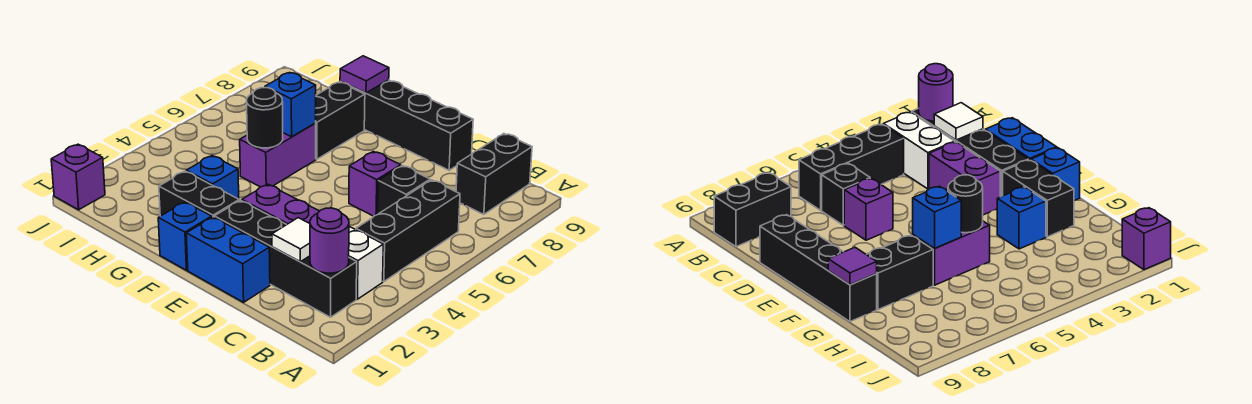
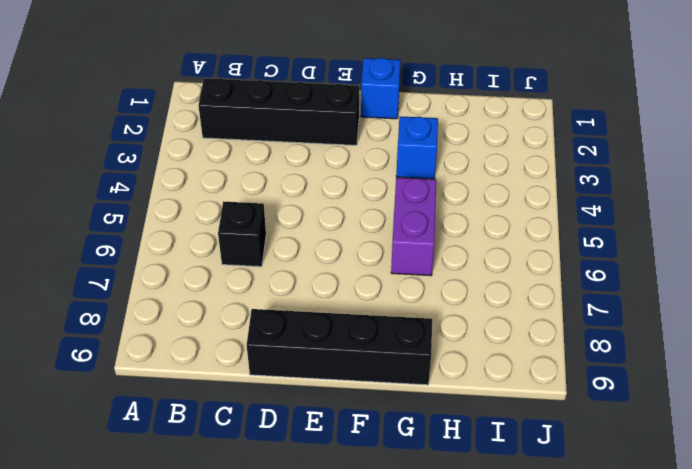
none -> white 1x2 brick [349,227,383,299]
none -> black 1x3 brick [356,180,460,282]
none -> black 1x2 brick [456,134,532,214]

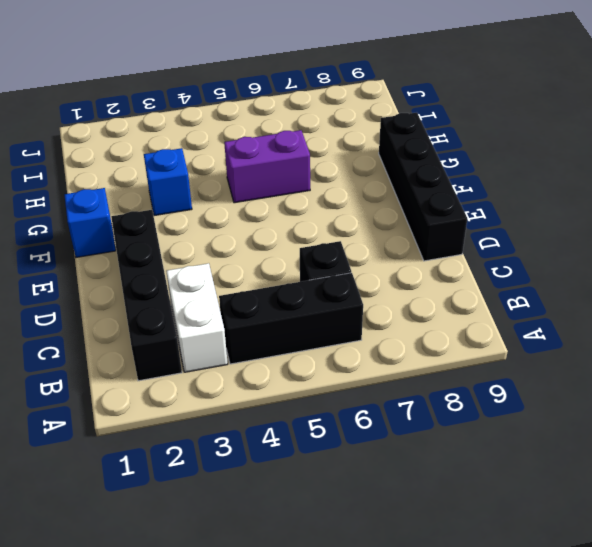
none -> black 1x2 brick [456,134,532,214]
none -> blue 1x2 brick [186,217,270,302]
none -> purple 1x2 brick [242,184,319,225]

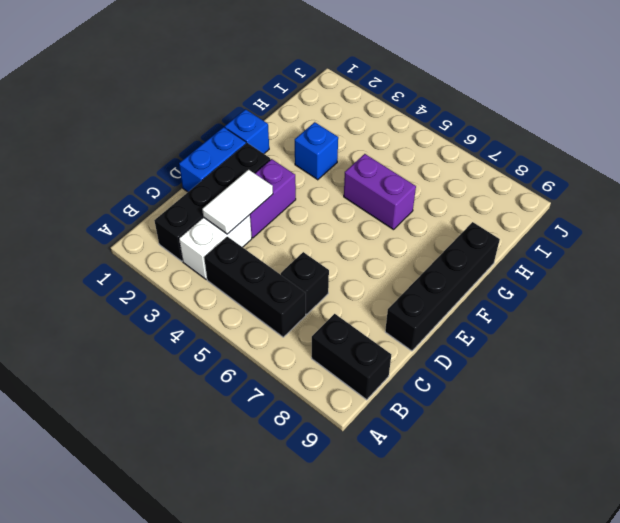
white 1x2 tile [202,170,273,234] -> none
none -> purple 1x1 brick [349,151,401,216]
none -> black 1x2 brick [159,171,239,217]
none -> black 1x2 brick [316,82,365,159]

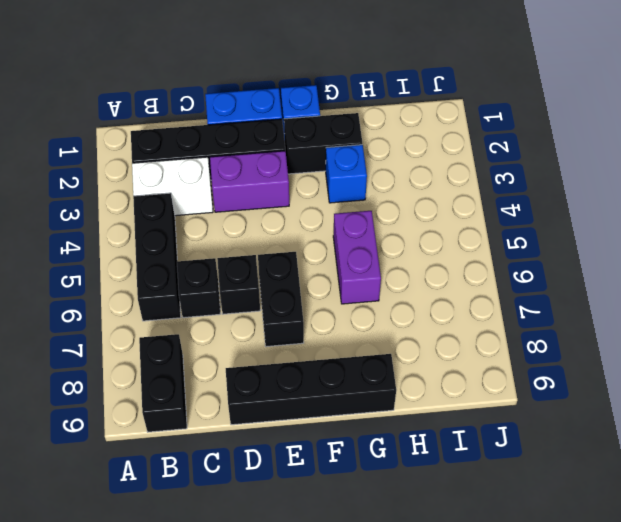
black 1x1 brick [217,255,260,314] -> purple 1x1 brick [349,151,401,216]
black 1x2 brick [258,252,304,347] -> black 1x2 brick moved to [316,82,365,159]
none -> purple 1x1 brick [51,144,105,210]
none -> purple 1x1 round brick [310,208,349,273]
none -> white 1x1 tile [272,218,310,262]

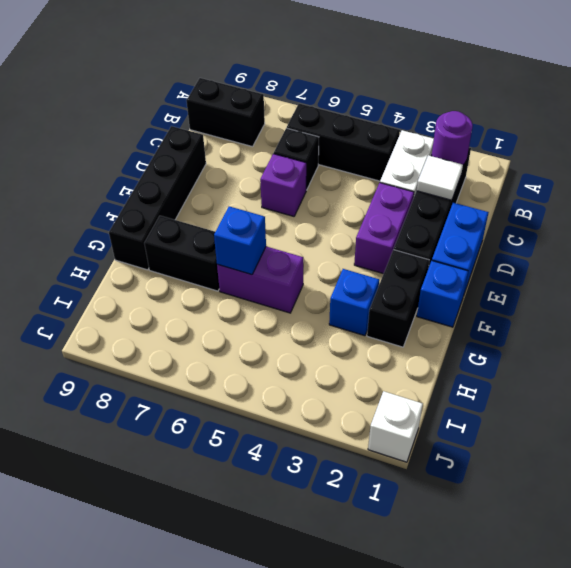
white 1x1 brick [368,391,423,462] -> purple 1x1 brick [51,144,105,210]
none -> black 1x1 round brick [247,88,283,148]
none -> purple 1x1 tile [340,56,389,93]

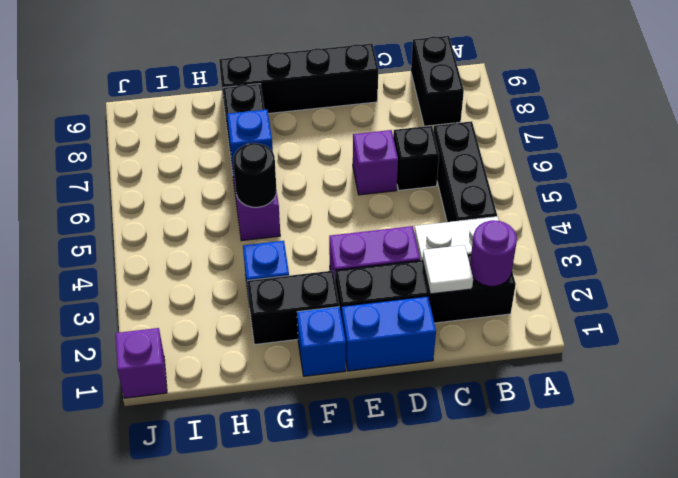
none -> purple 1x1 tile [340,56,389,93]

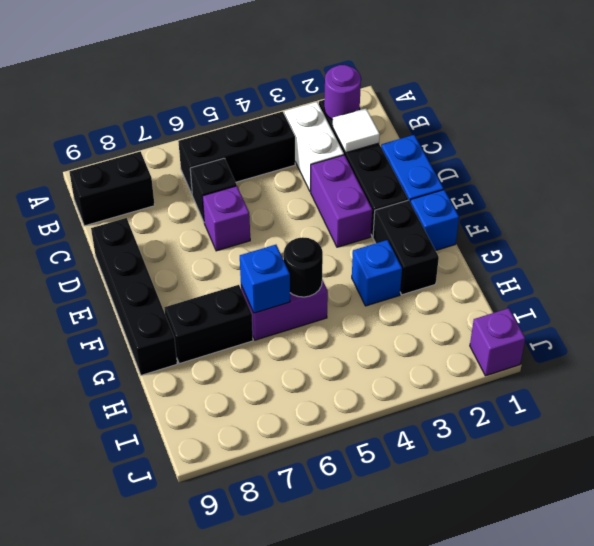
none -> purple 1x1 tile [340,56,389,93]

